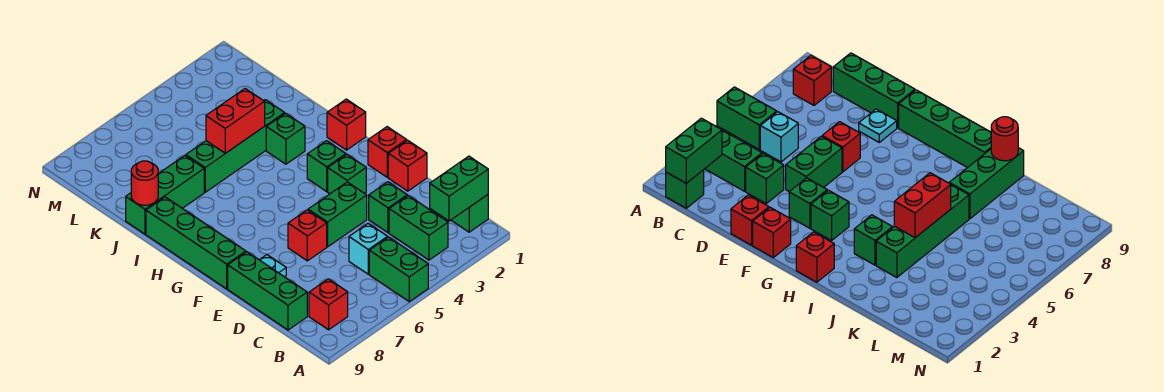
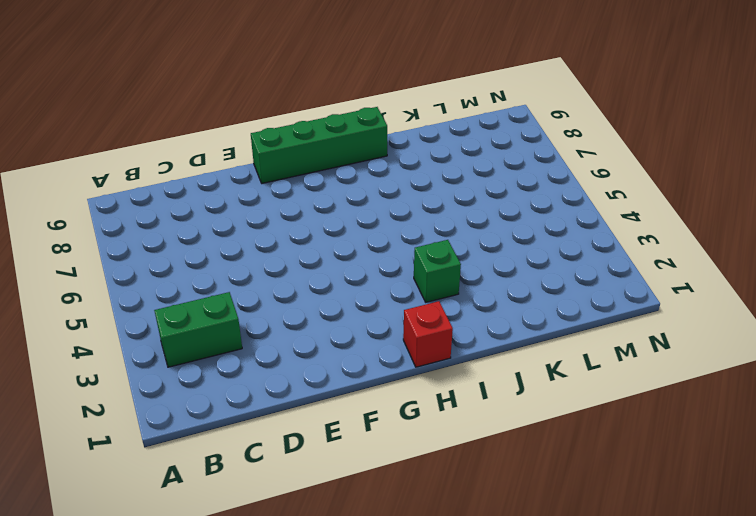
none -> green 1x2 brick [369,237,428,302]
none -> green 1x1 brick [451,195,488,232]
none -> red 1x1 brick [309,279,348,330]

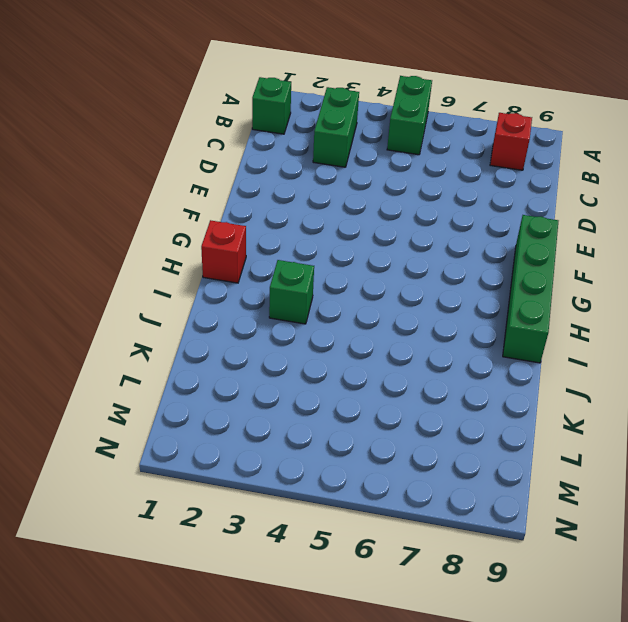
none -> cyan 1x1 brick [349,224,388,274]
none -> green 1x3 brick [228,252,307,330]
none -> green 1x1 brick [369,182,407,233]

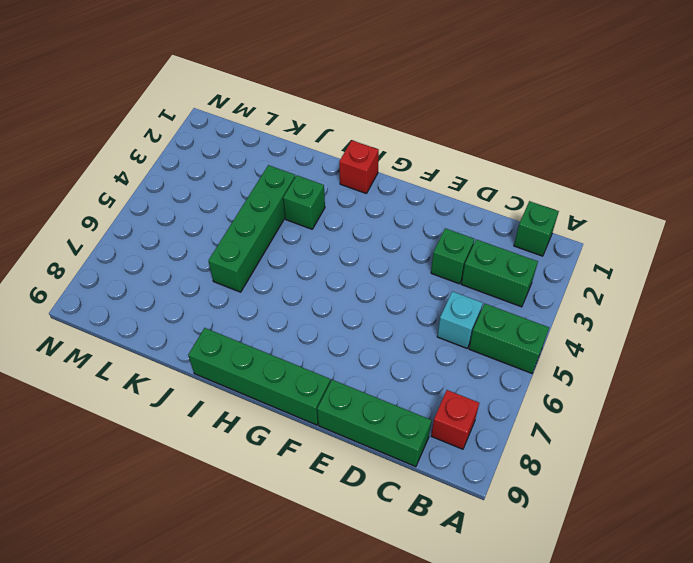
none -> red 1x1 brick [388,140,427,191]
none -> green 1x2 brick [308,182,367,247]
none -> red 1x1 brick [288,210,327,261]

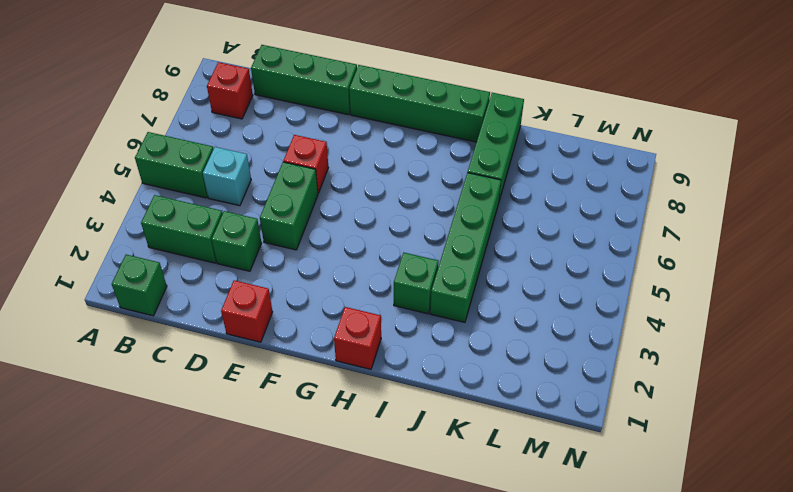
none -> cyan 1x1 plate [260,255,286,277]
none -> red 1x1 brick [368,127,407,177]
none -> green 1x1 brick [328,155,366,194]

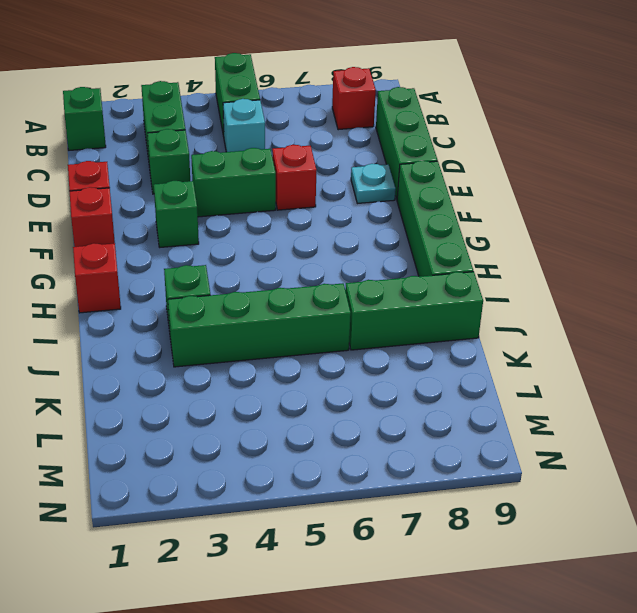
none -> green 1x1 brick [307,141,346,192]
none -> green 1x2 brick [430,156,488,221]
none -> red 1x2 brick [206,89,265,153]

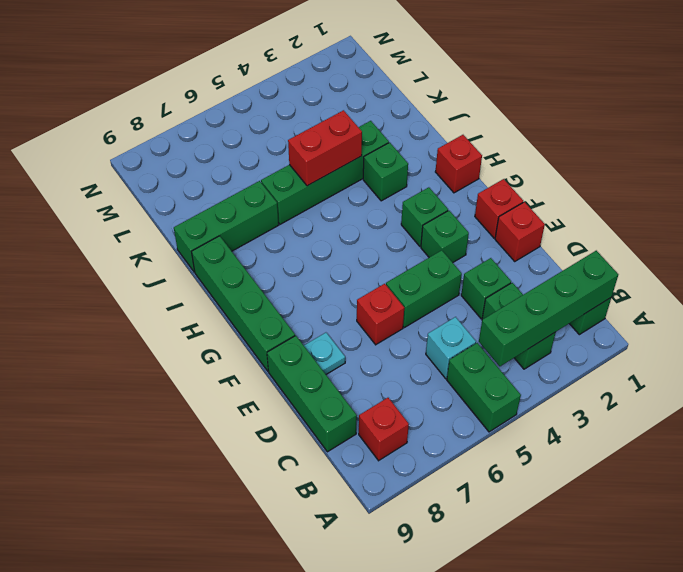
green 1x4 brick [479,251,618,366] -> green 1x2 brick [430,156,488,221]
none -> red 1x1 round brick [131,161,158,205]

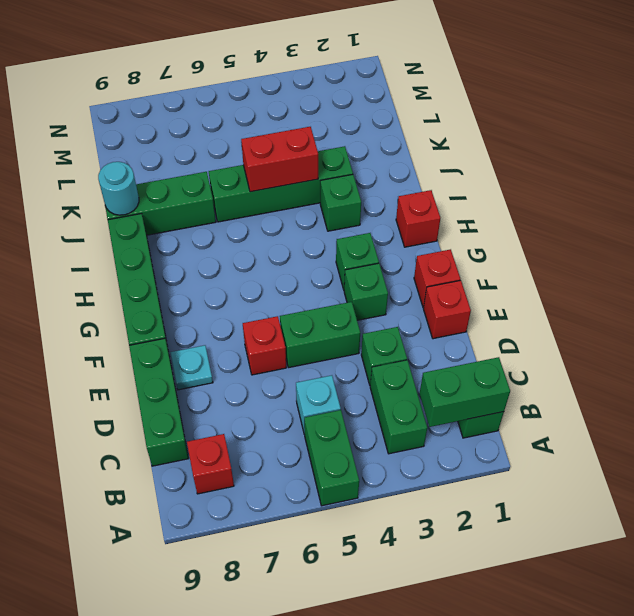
cyan 1x1 round brick [98,162,139,215] -> red 1x1 round brick [131,161,158,205]

